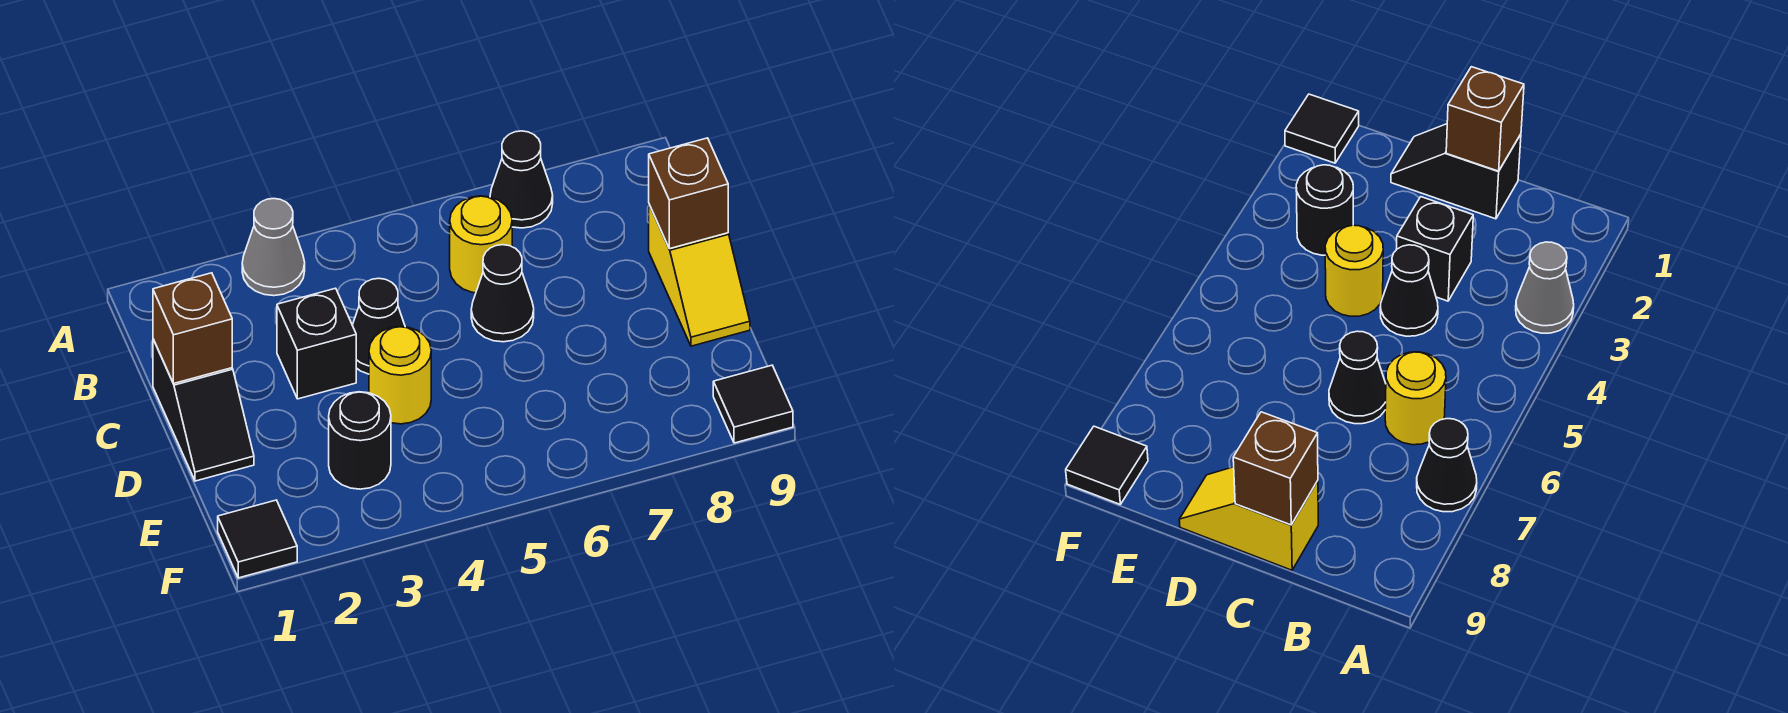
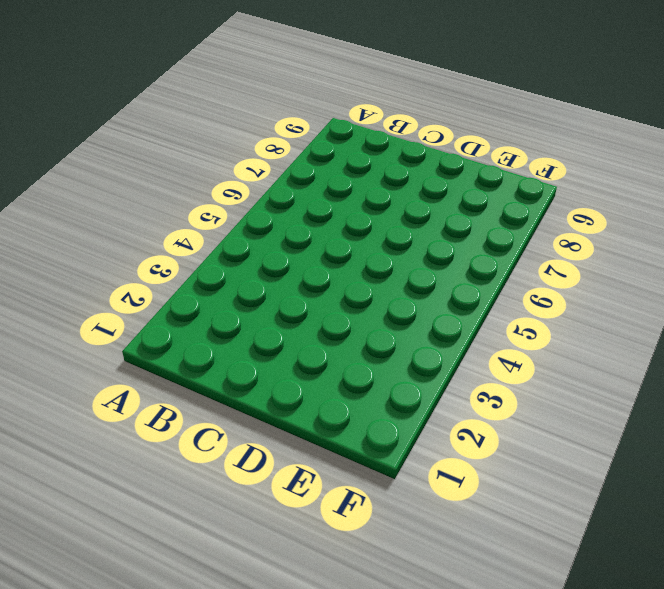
none -> grey 1x1 cone [242,198,305,296]
none -> black 1x1 cone [490,131,553,228]
none -> yellow 1x1 round brick [450,196,512,293]

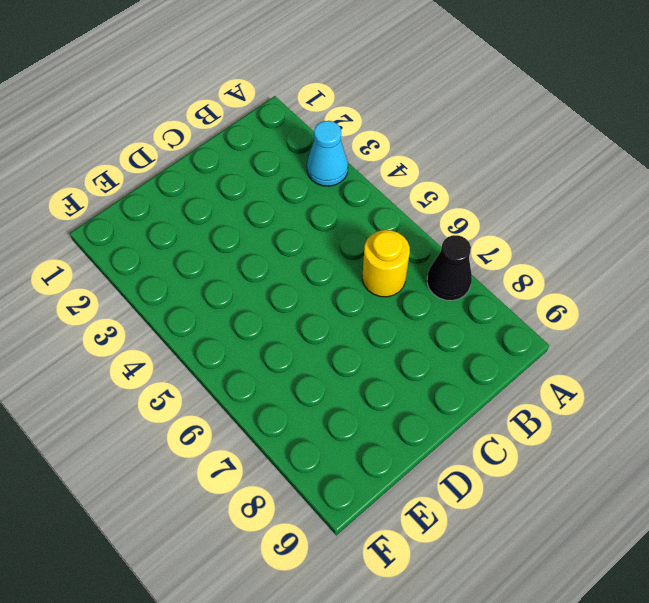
cyan 1x1 cone [307,121,348,186] -> grey 1x1 cone [242,198,305,296]
none -> black 1x2 slope [153,339,254,481]
none -> black 1x1 brick [277,288,356,399]
none -> black 1x1 cone [352,278,405,374]

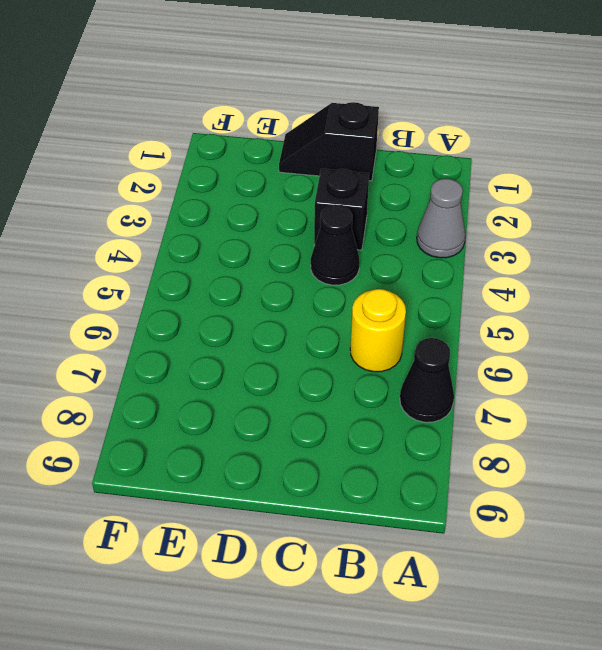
none -> black 1x1 cone [471,245,534,342]
none -> yellow 1x2 slope [649,205,750,346]
none -> yellow 1x1 round brick [369,327,431,424]

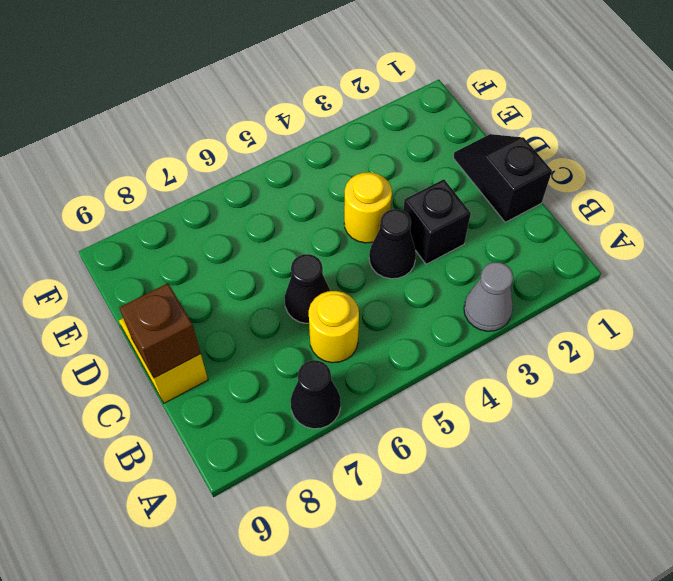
none -> black 1x1 round brick [329,392,391,489]
none -> black 1x1 tile [218,500,297,578]
none -> black 1x1 tile [713,365,793,443]

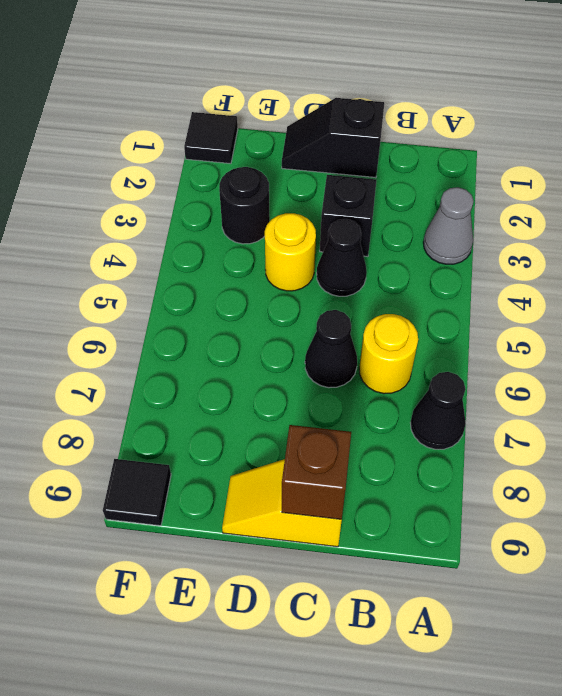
none -> brown 1x1 brick [153,273,232,384]

